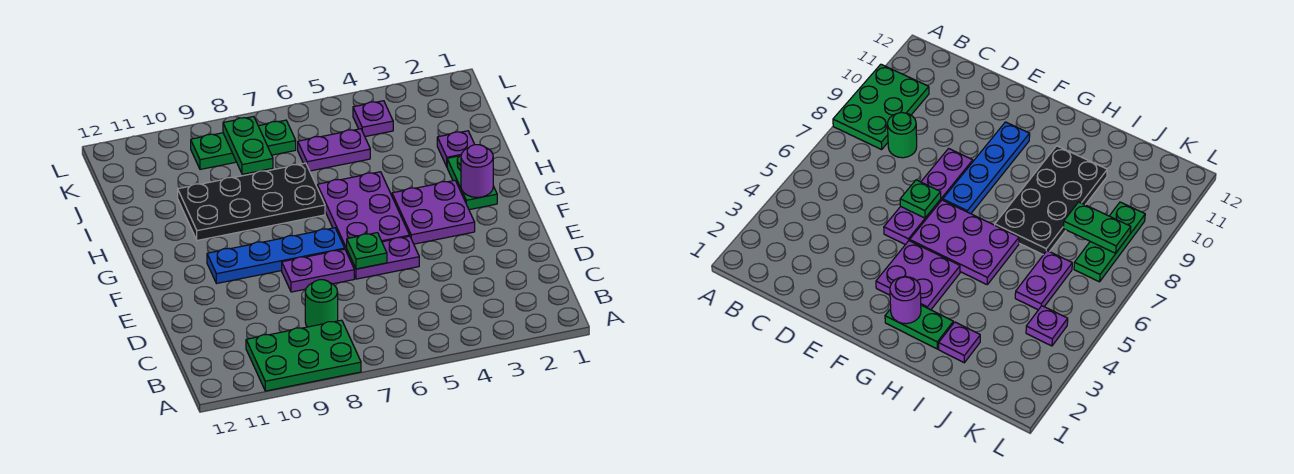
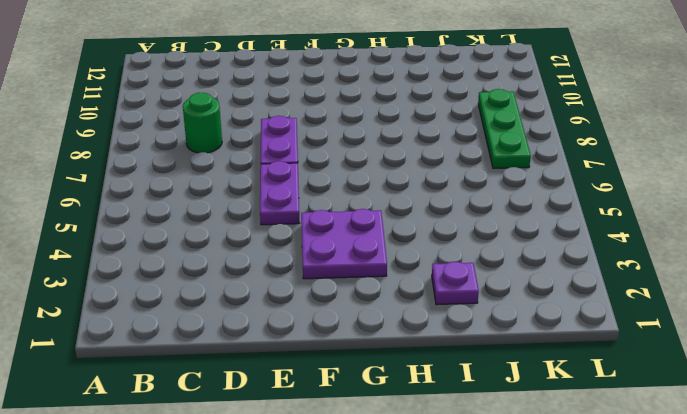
none -> green 2x3 plate [246,320,361,391]
none -> purple 2x3 plate [317,172,410,252]
none -> blue 1x4 plate [207,228,345,284]

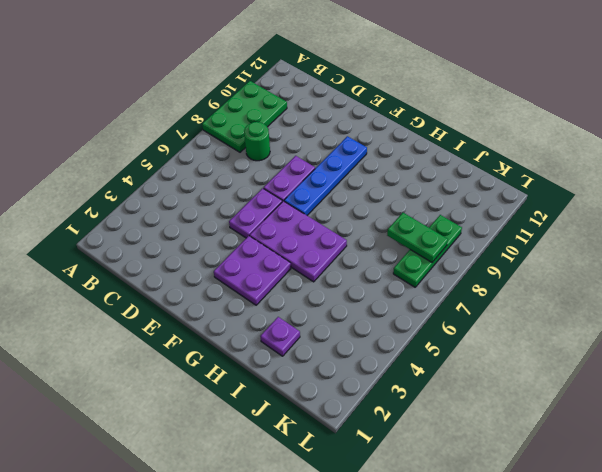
none -> green 1x2 plate [447,155,497,210]
none -> black 2x4 plate [178,163,325,240]
none -> purple 1x2 plate [298,129,370,171]

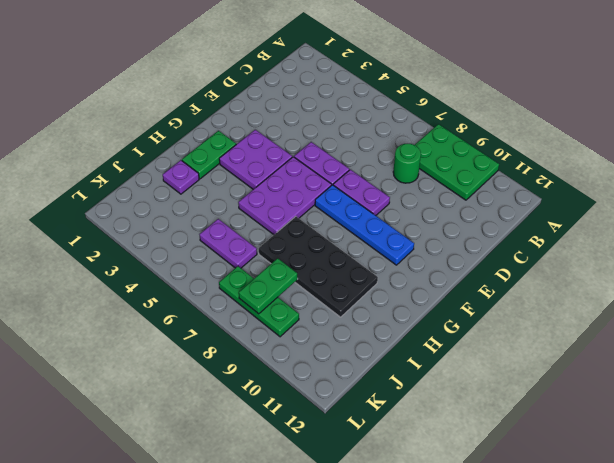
none -> purple 1x1 plate [353,101,393,137]
none -> green 1x1 plate [347,233,387,269]
none -> purple 1x1 round brick [461,145,493,197]

